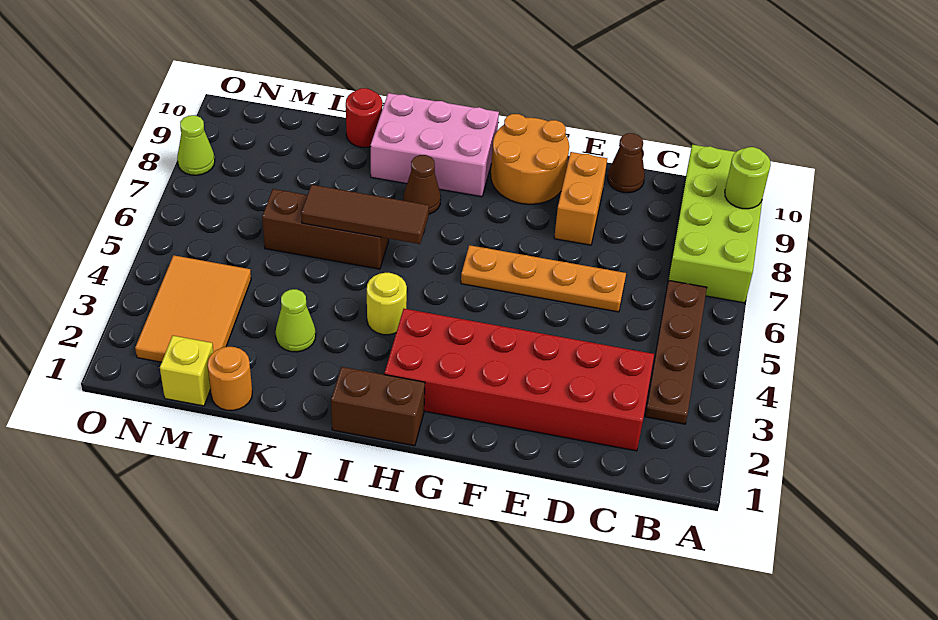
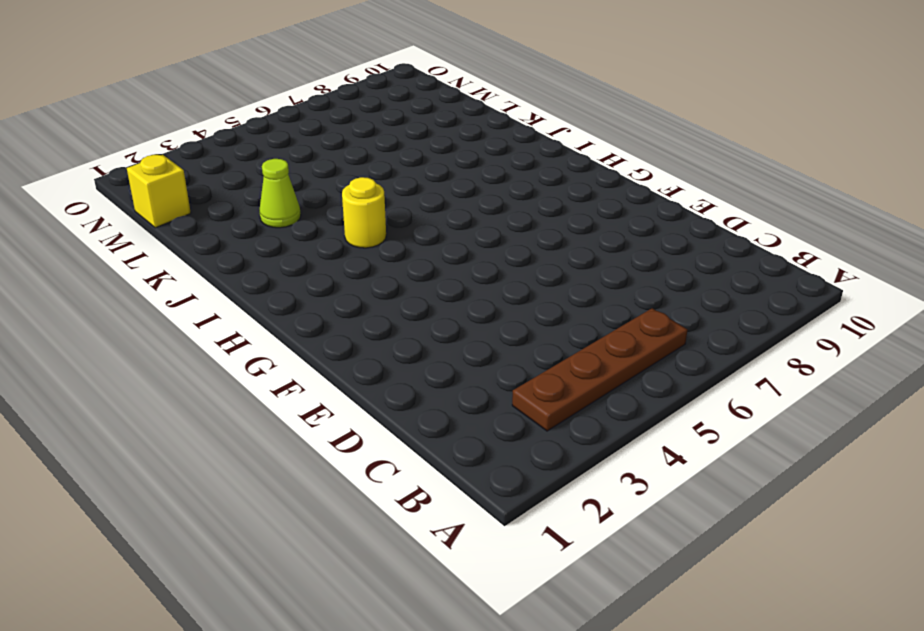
none -> lime 2x4 brick [668,145,762,303]
none -> red 2x6 brick [384,309,654,451]
none -> orange 1x4 plate [461,245,626,312]

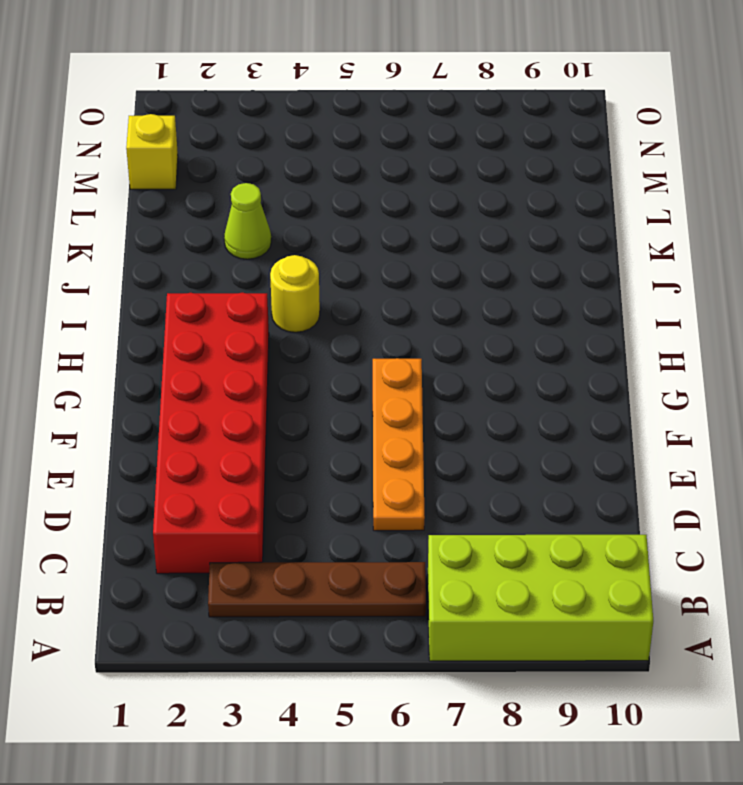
none -> brown 1x1 cone [608,133,645,193]
none -> orange 1x2 brick [554,152,607,245]
none -> orange 2x2 round brick [491,114,569,204]

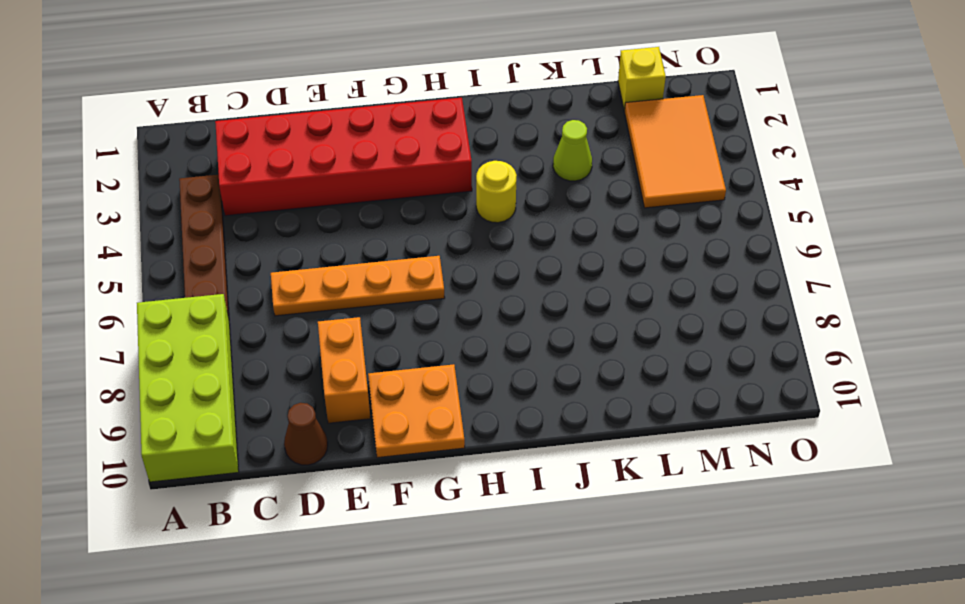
orange 2x2 plate [368,364,465,458] -> orange 2x2 round brick [491,114,569,204]
none -> brown 1x2 brick [331,367,425,446]
none -> pink 2x3 brick [371,93,499,197]
none -> brown 1x1 cone [404,155,441,214]

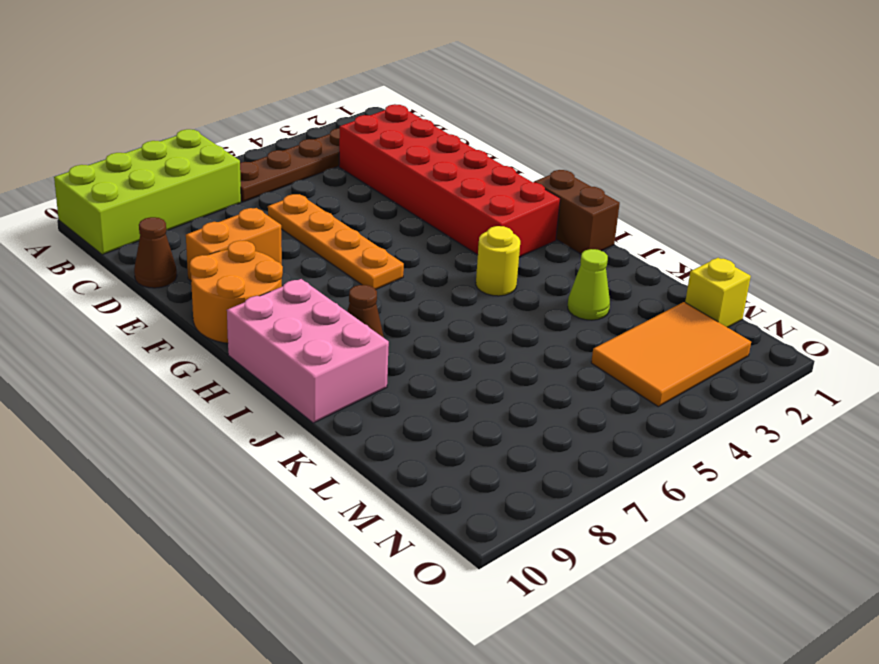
none -> brown 1x3 brick [262,189,389,269]
none -> red 1x1 round brick [346,88,382,147]
none -> orange 1x1 round brick [207,347,252,411]

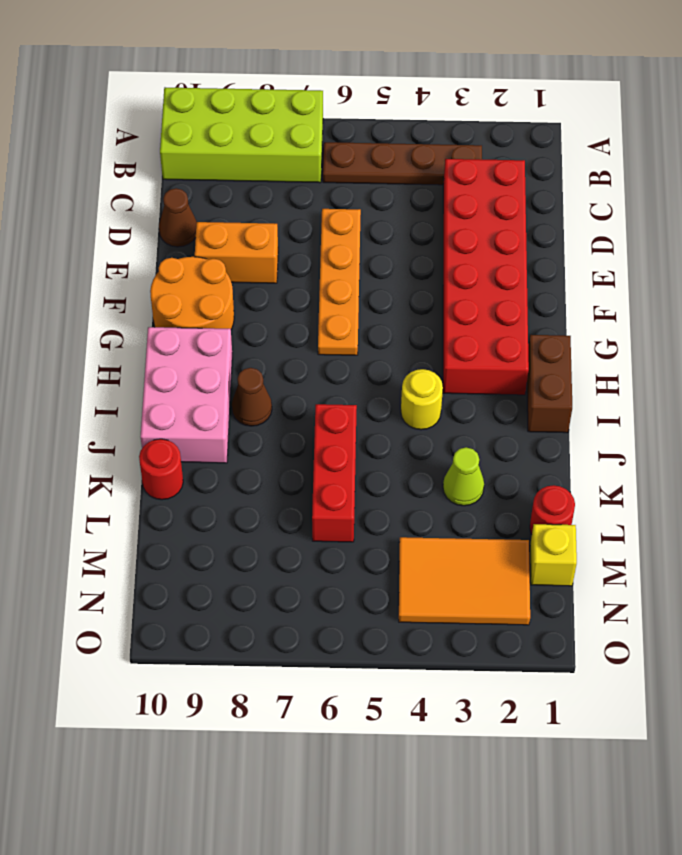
red 1x3 brick [312,404,357,542] -> brown 1x3 brick [262,189,389,269]
red 1x1 round brick [530,485,575,534] -> orange 1x1 round brick [207,347,252,411]
none -> lime 1x1 cone [177,115,215,175]
none -> lime 1x1 round brick [725,147,771,209]
none -> brown 1x3 tile [301,185,429,244]

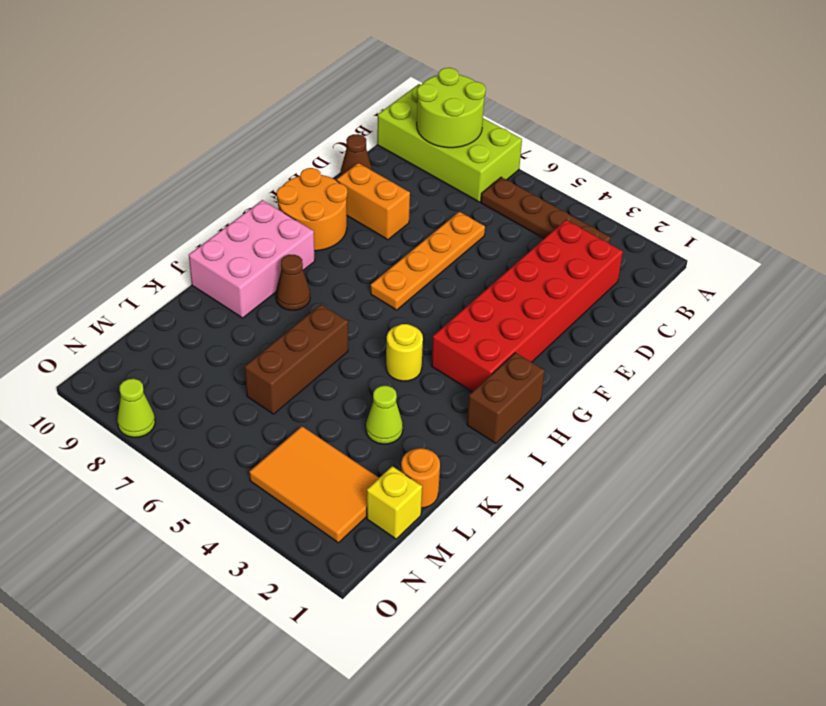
lime 2x2 round brick [417,68,486,148] -> lime 1x1 round brick [725,147,771,209]
none -> red 1x1 round brick [346,88,382,147]
none -> brown 1x3 tile [301,185,429,244]

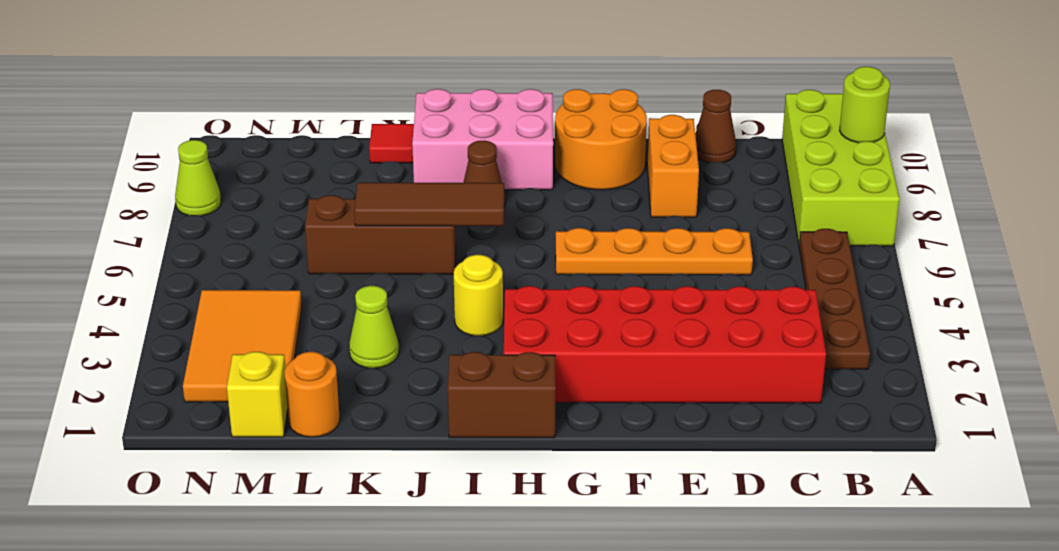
red 1x1 tile [369,124,414,163] -> red 1x1 round brick [346,88,382,147]

